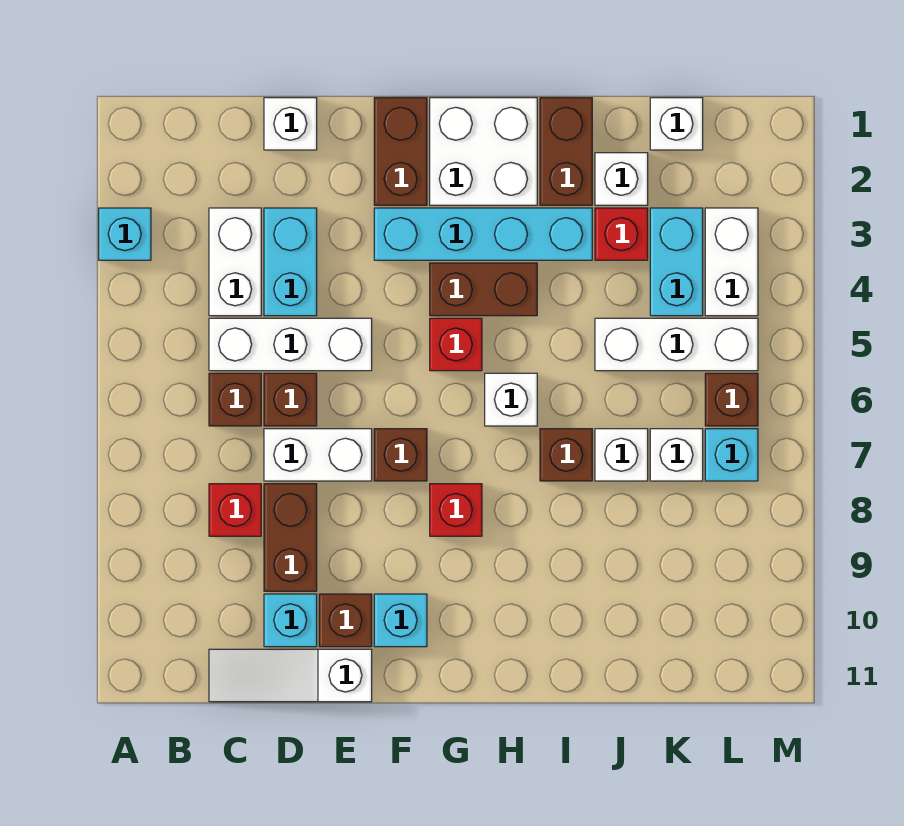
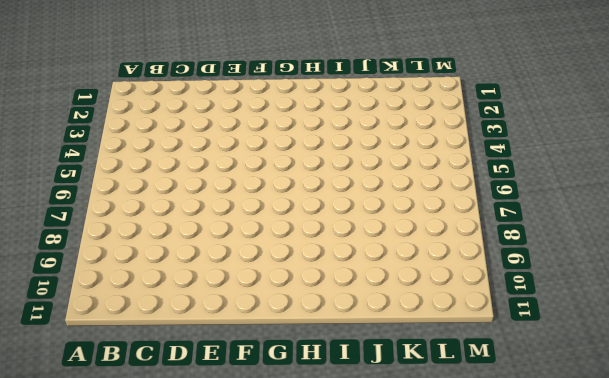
none -> cyan 1x1 brick [99,208,151,260]
none -> white 1x2 brick [209,208,261,316]
none -> white 1x3 brick [209,318,372,371]
none -> brown 1x1 brick [209,373,261,426]

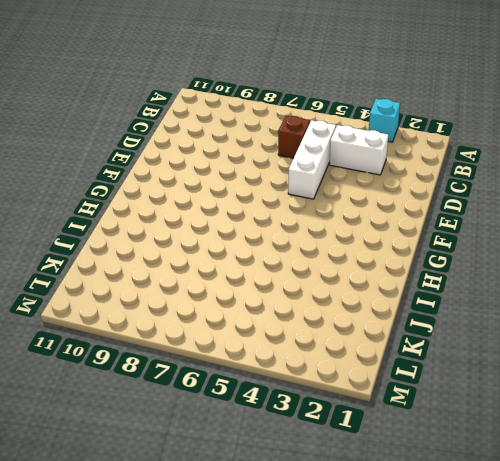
none -> red 1x1 brick [209,484,261,536]
none -> white 1x3 slope [209,649,372,702]
none -> white 1x1 brick [264,98,317,150]
none -> cyan 1x2 brick [264,208,317,316]

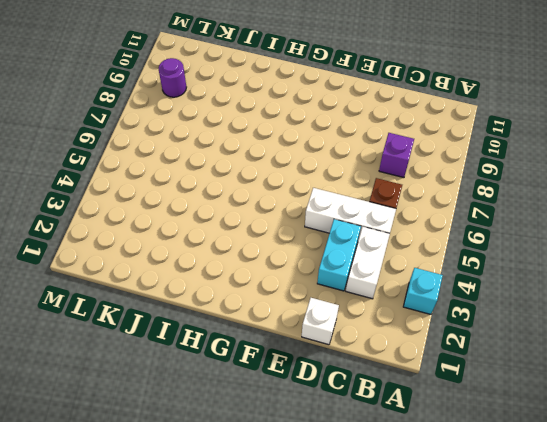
purple 1x1 brick [379,133,414,178] -> red 1x1 brick [209,484,261,536]
purple 1x1 round brick [158,58,186,97] -> none
none -> white 1x3 slope [209,649,372,702]
none -> brown 1x1 brick [264,373,317,426]
none -> white 1x2 brick [264,429,372,481]
none -> brown 1x2 brick [264,484,317,591]

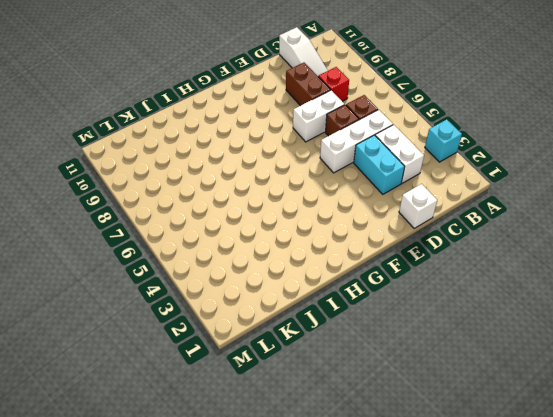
white 1x3 slope [279,27,328,76] -> white 1x3 slope turned to [209,649,372,702]
none -> cyan 1x1 brick [264,594,317,647]
none -> brown 1x1 brick [319,594,372,647]
none -> brown 1x2 brick [374,98,427,205]
none -> cyan 1x4 brick [374,208,592,260]

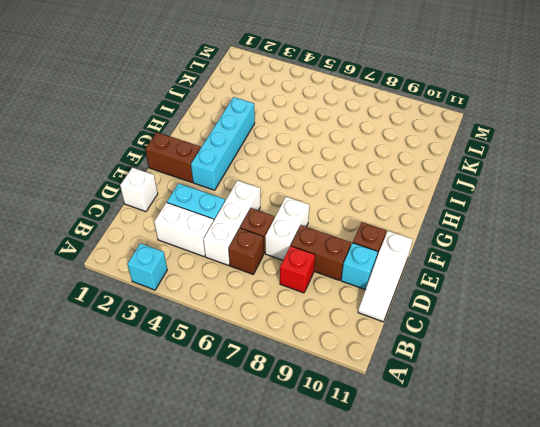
none -> brown 1x1 brick [374,429,427,481]
none -> cyan 1x1 brick [374,594,427,647]
none -> white 2x2 brick [430,98,537,205]
none -> brown 1x2 brick [430,263,537,316]

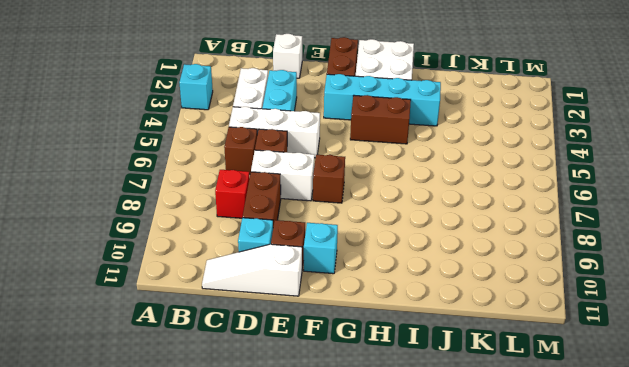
none -> red 1x1 brick [430,318,482,371]
none -> red 1x1 brick [430,484,482,536]
none -> white 1x1 brick [485,373,537,426]
none -> brown 1x2 brick [540,98,592,205]

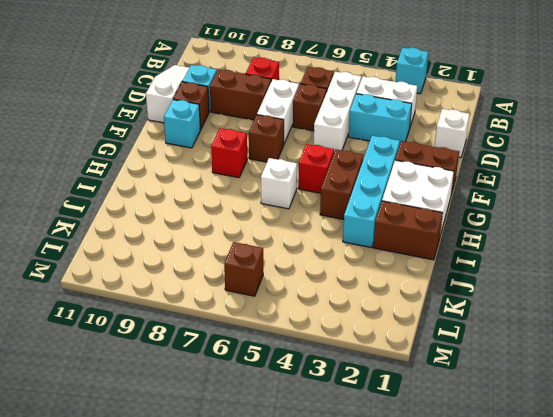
none -> brown 1x1 brick [540,429,592,481]
none -> white 1x1 brick [595,153,648,205]
none -> red 1x1 brick [595,208,648,260]
none -> white 1x3 brick [595,318,758,371]

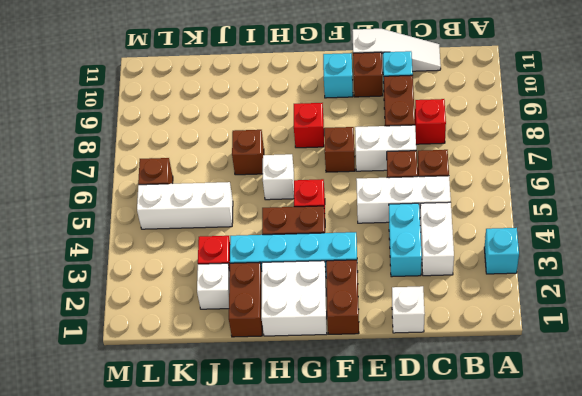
none -> white 1x1 brick [595,429,648,481]
none -> white 1x1 brick [650,98,703,150]
none -> cyan 1x2 brick [650,208,703,316]
none -> white 1x1 brick [650,429,703,481]

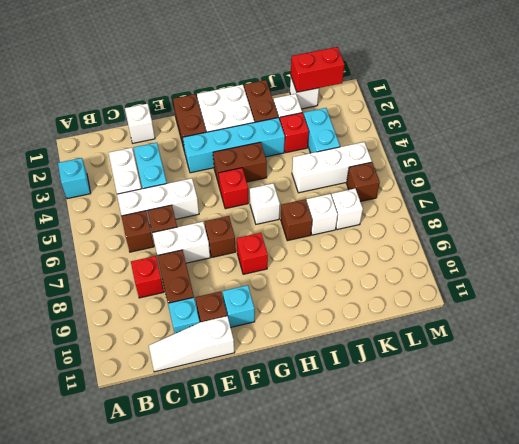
red 1x2 brick [291,47,345,92] -> none
none -> white 1x2 brick [705,208,758,316]
none -> cyan 1x1 brick [705,429,758,481]

